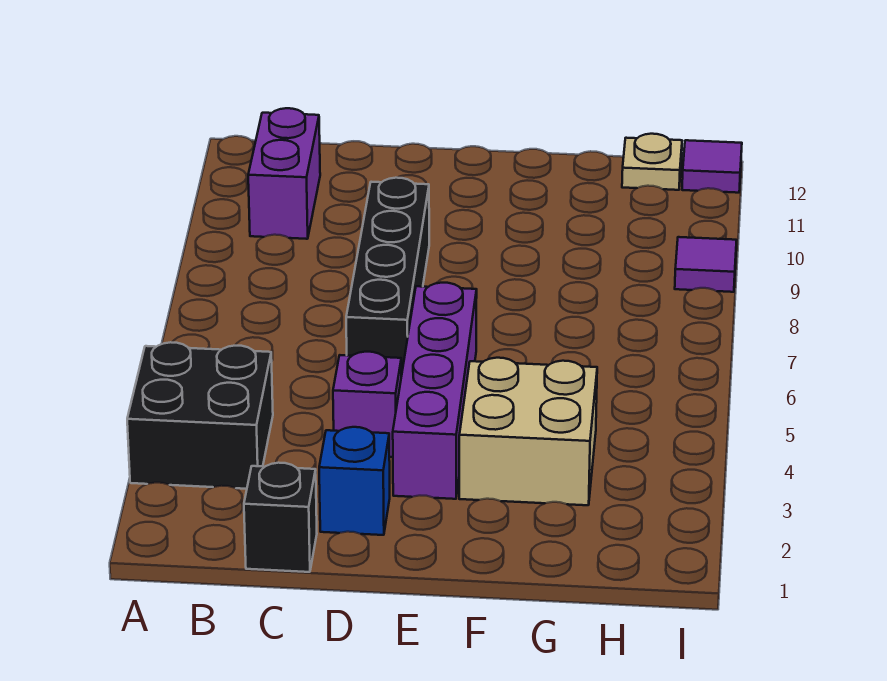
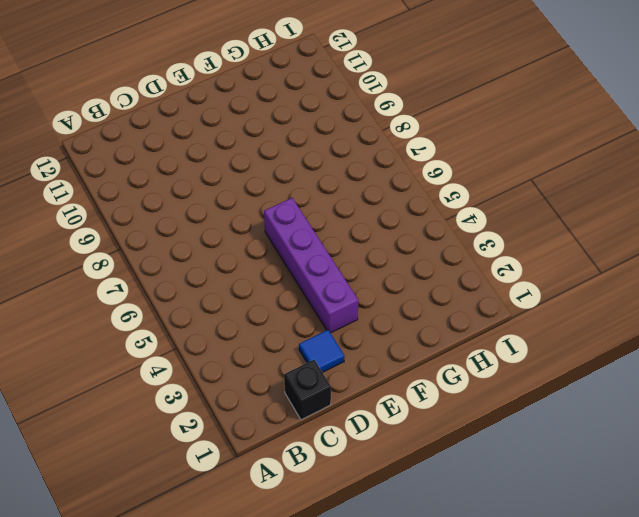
blue 1x1 tile [299,330,345,372] -> blue 1x1 brick [319,427,390,535]
none -> black 2x2 brick [127,342,273,489]
none -> purple 1x2 brick [248,108,320,239]

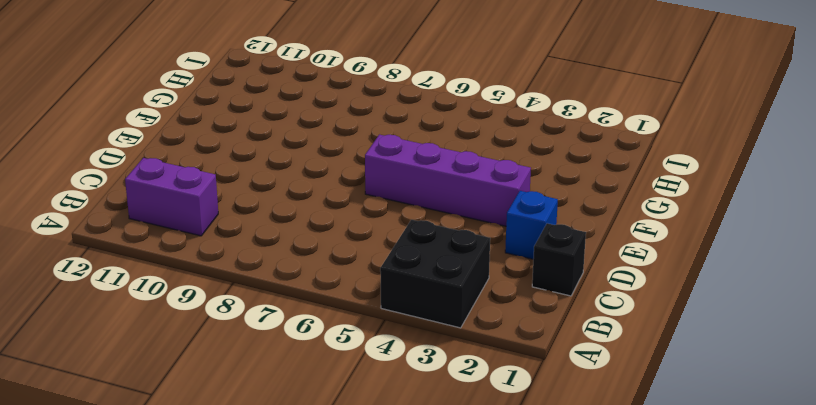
none -> purple 1x1 brick [333,352,401,457]
none -> black 1x4 brick [346,178,429,376]

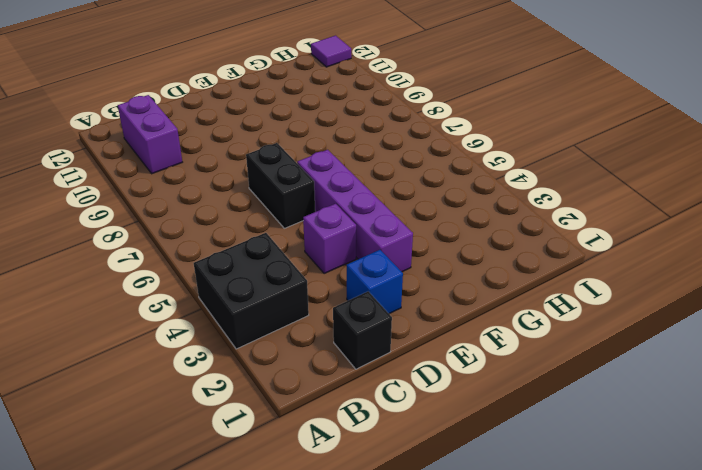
black 1x2 brick [246,143,315,228] -> black 1x4 brick [346,178,429,376]
none -> tan 2x2 brick [459,358,597,505]
none -> tan 1x1 plate [622,134,682,190]

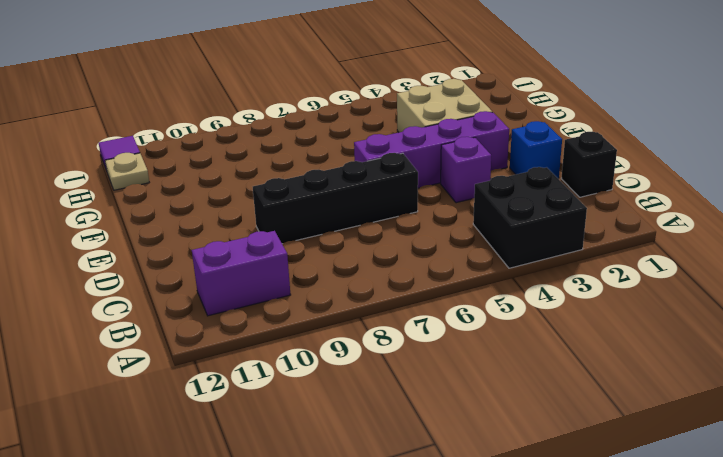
none -> purple 1x1 tile [675,237,737,292]

